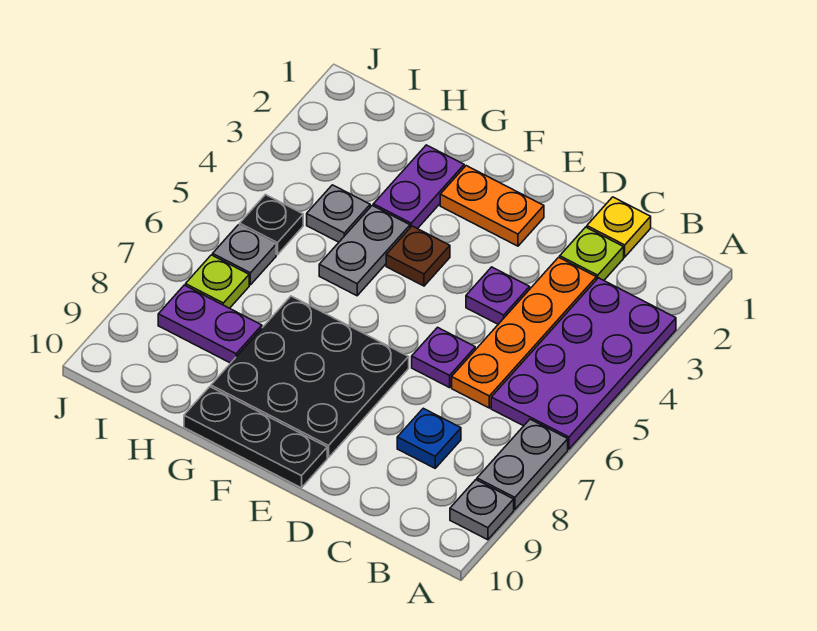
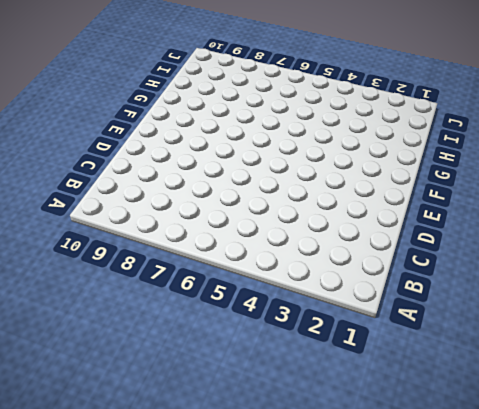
none -> purple 2x4 plate [491,278,676,449]
none -> grey 1x2 plate [477,419,568,510]
none -> grey 1x1 plate [450,480,514,540]

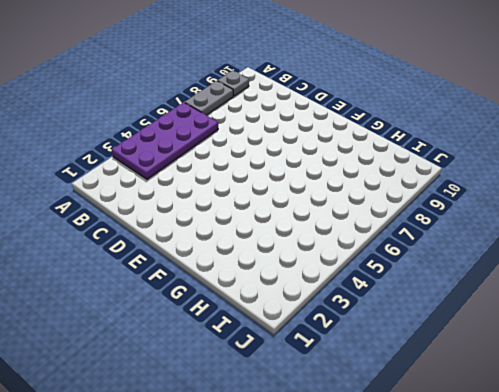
none -> yellow 1x1 plate [587,197,651,257]
none -> lime 1x1 plate [560,227,624,280]
none -> orange 1x4 plate [452,257,596,408]

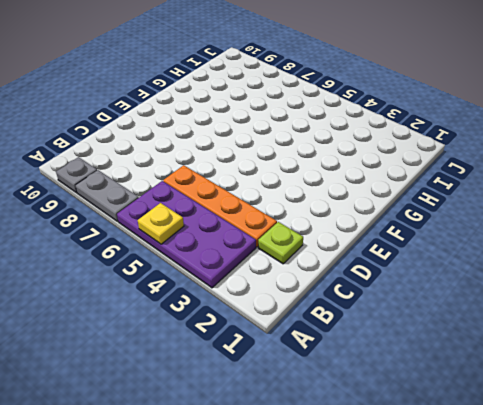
yellow 1x1 plate [138,203,184,244] -> yellow 1x1 plate moved to [587,197,651,257]
none -> blue 1x1 plate [397,408,461,468]
none -> purple 1x1 plate [466,267,530,324]
none -> purple 1x1 plate [412,327,475,388]

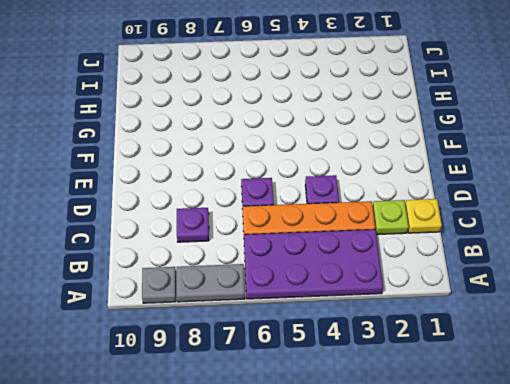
purple 1x1 plate [177,208,209,242] -> blue 1x1 plate [397,408,461,468]
none -> orange 1x2 plate [440,166,544,246]
none -> black 3x3 plate [211,296,409,458]
none -> black 1x3 plate [184,387,327,488]

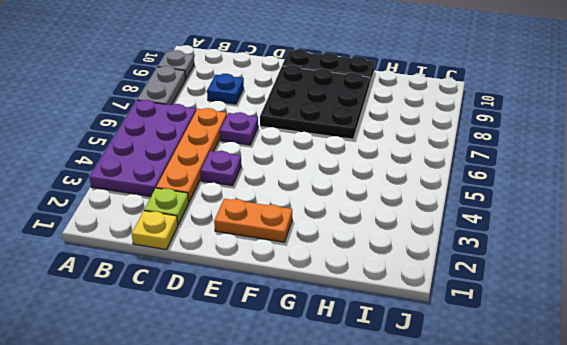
none -> brown 1x1 plate [386,226,450,286]
none -> purple 1x2 plate [373,145,464,229]
none -> grey 1x2 plate [319,205,410,296]

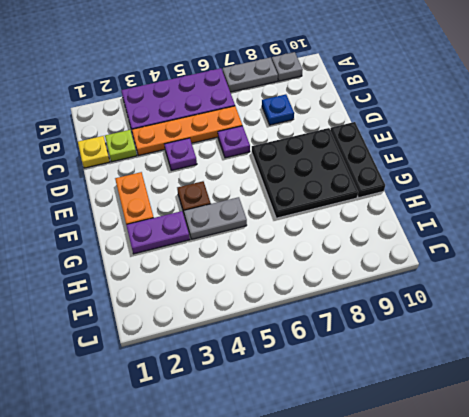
none -> grey 1x1 plate [307,185,370,242]
none -> purple 1x2 plate [158,285,262,363]
none -> black 1x1 plate [240,195,303,255]

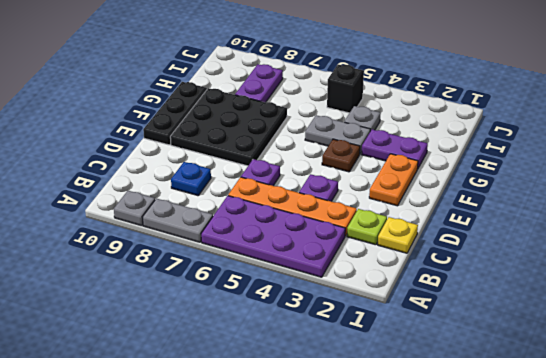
black 1x1 brick [327,65,364,113] -> black 1x1 plate [240,195,303,255]
none -> grey 1x1 plate [213,225,276,285]
none -> lime 1x1 plate [186,255,249,308]

